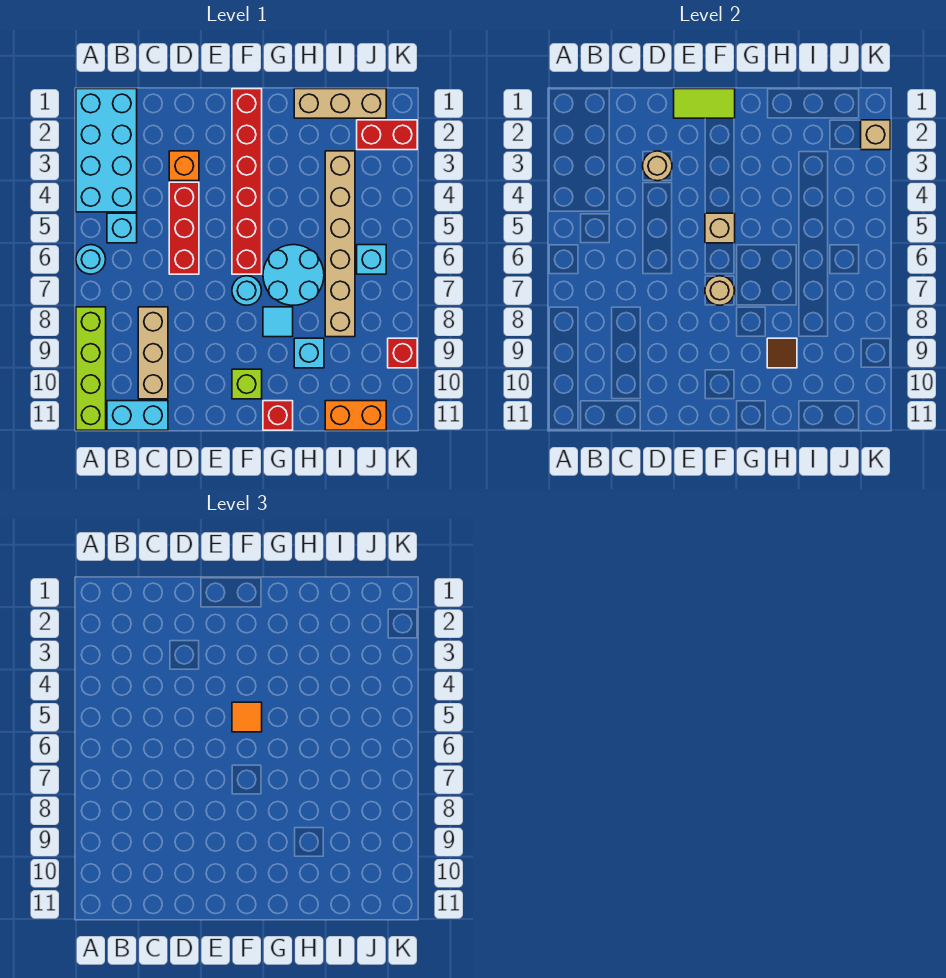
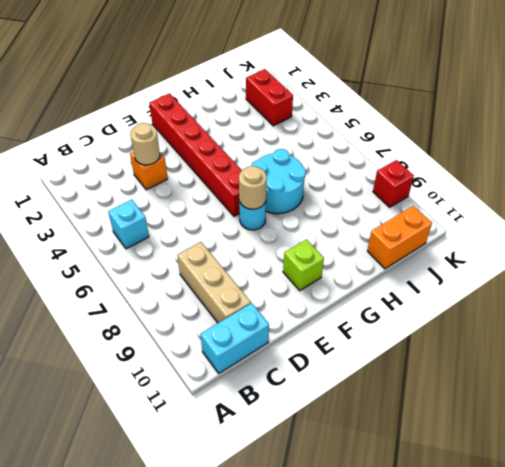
red 1x2 brick [246,69,293,126] -> red 1x2 brick turned to [357,120,417,150]
none -> cyan 2x4 brick [76,89,137,212]
none -> cyan 1x1 round brick [76,245,106,274]
none -> lime 1x4 brick [76,307,106,430]

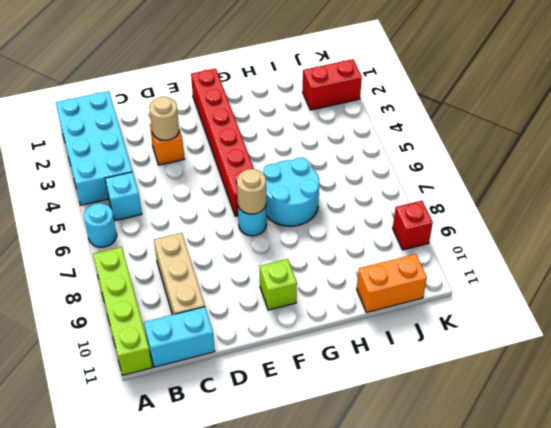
none -> red 1x3 brick [169,182,199,274]
none -> cyan 1x1 tile [263,307,293,337]
none -> red 1x1 brick [263,401,293,430]

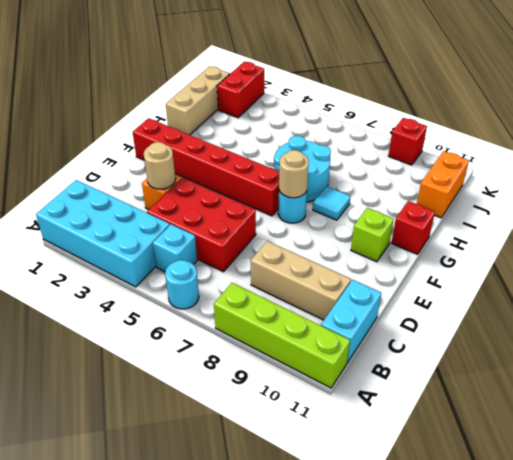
red 2x3 brick [147,178,256,272] -> red 1x3 brick [169,182,199,274]
none -> cyan 1x1 brick [294,338,324,368]
none -> tan 1x6 brick [325,151,355,337]
none -> cyan 1x1 brick [357,245,386,274]

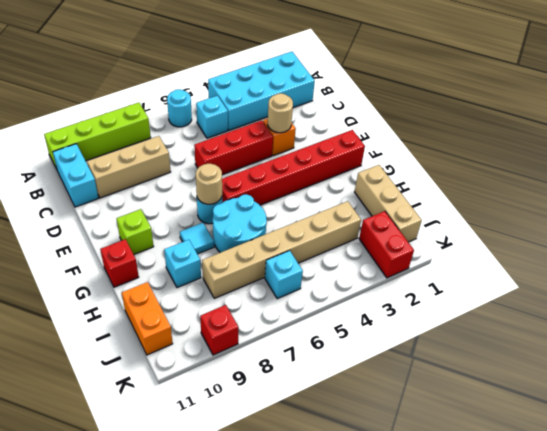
none -> lime 1x2 tile [674,89,735,118]
none -> tan 1x1 brick [705,213,735,243]
none -> brown 1x1 tile [767,338,797,368]

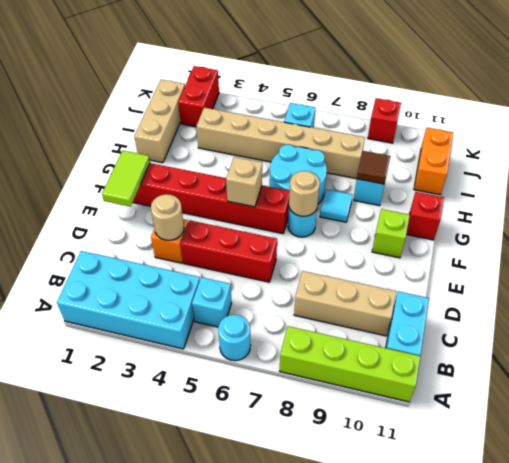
none -> tan 1x1 brick [861,120,890,150]
none -> orange 1x1 tile [232,702,262,732]

